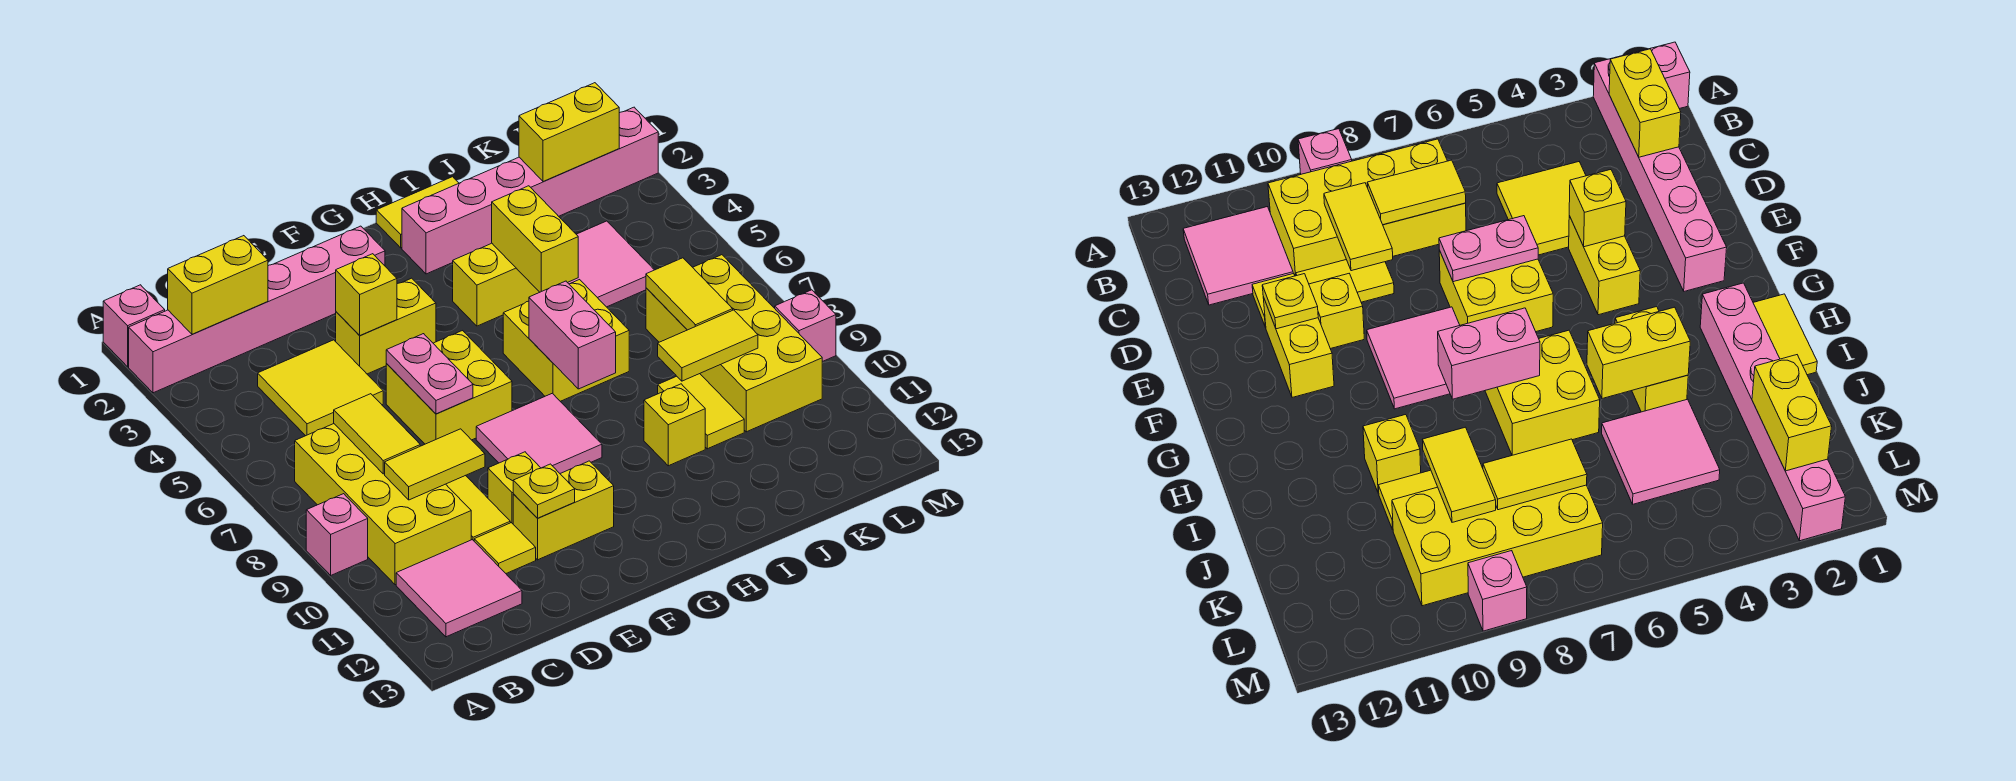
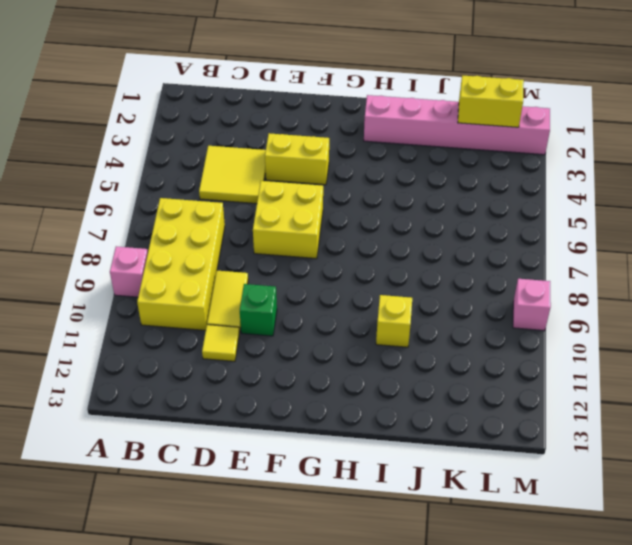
green 1x1 brick [240,284,277,336] -> yellow 1x1 brick [488,452,540,524]
none -> pink 1x1 brick [103,285,165,367]
none -> pink 1x6 brick [129,226,385,393]
none -> pink 2x2 tile [396,540,522,637]
none -> yellow 1x2 brick [513,461,614,560]

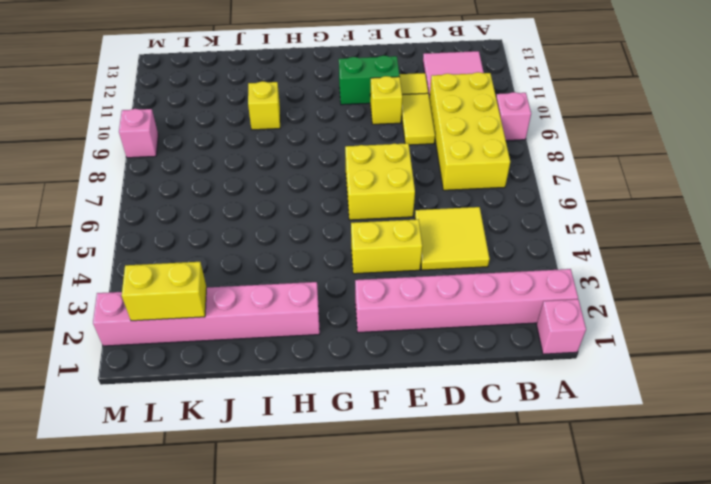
green 1x2 brick [339,56,400,105] -> yellow 1x2 brick [513,461,614,560]
none -> pink 2x2 tile [476,393,602,473]
none -> yellow 1x2 tile [376,177,459,248]
none -> yellow 1x2 brick [453,243,540,326]
none -> yellow 2x2 brick [503,280,629,401]

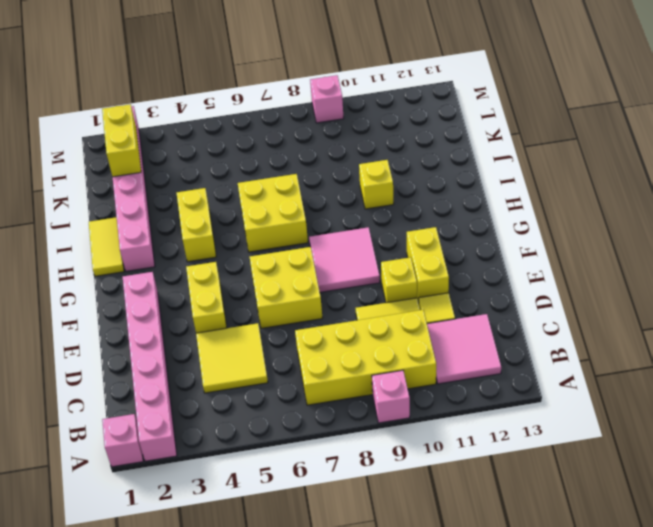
none -> pink 2x2 tile [568,221,654,307]
none -> yellow 1x2 tile [658,374,744,449]
none -> yellow 2x4 brick [646,255,822,432]
none -> yellow 1x2 brick [168,236,268,334]

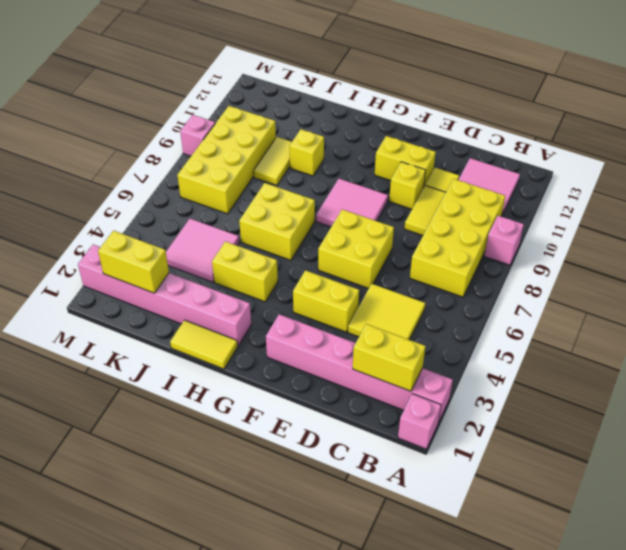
none -> yellow 1x2 tile [334,394,420,474]
none -> yellow 1x2 tile [385,429,485,500]
none -> yellow 1x1 brick [336,254,397,335]
none -> pink 1x2 plate [386,334,473,414]

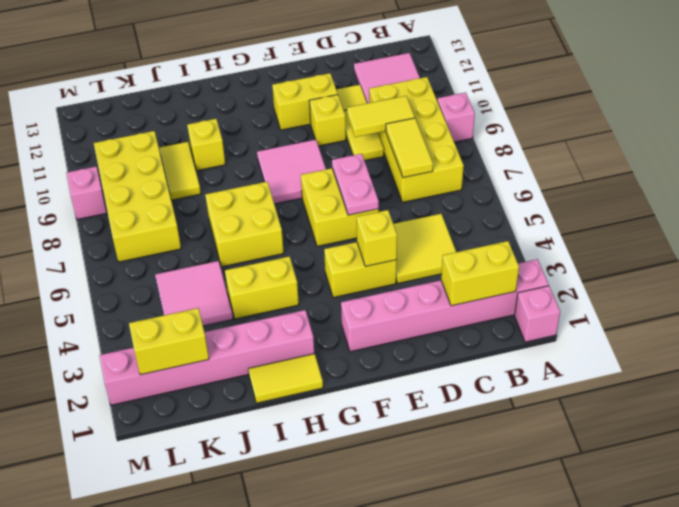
none -> yellow 1x1 plate [513,464,575,518]
none -> pink 1x2 brick [529,281,616,389]
none -> yellow 1x2 brick [492,186,578,292]
none -> yellow 1x2 tile [658,310,758,381]

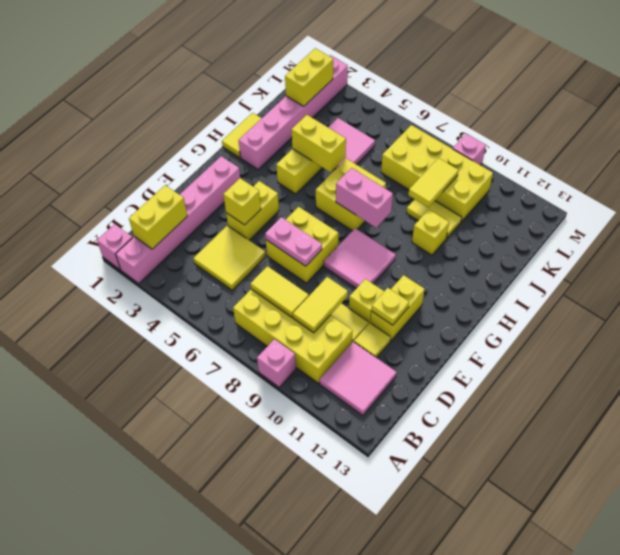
none -> yellow 1x2 tile [646,258,733,330]

